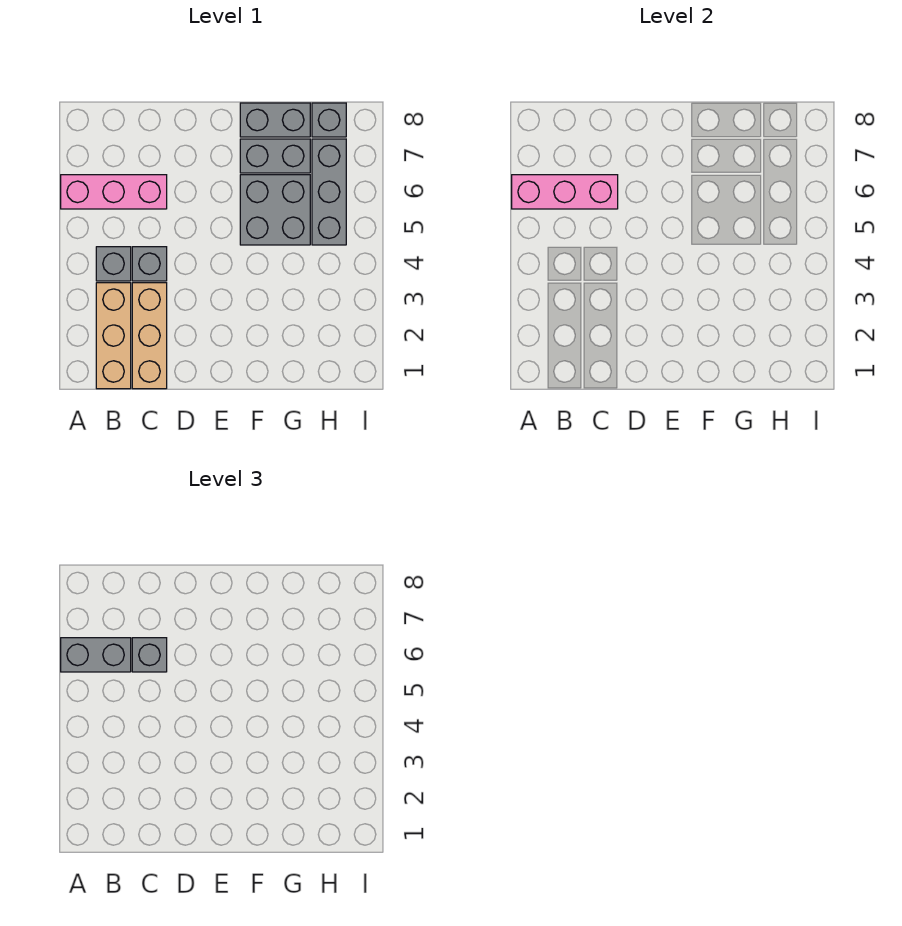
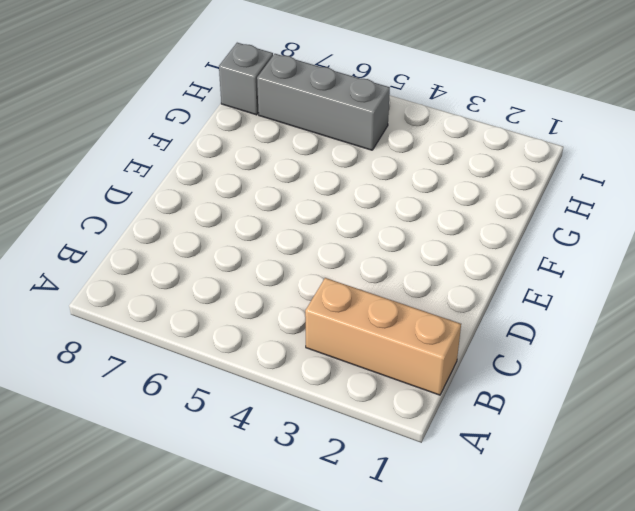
none -> pink 1x3 brick [61,175,167,209]
none -> grey 1x1 brick [96,247,131,281]
none -> tan 1x3 brick [132,283,167,389]

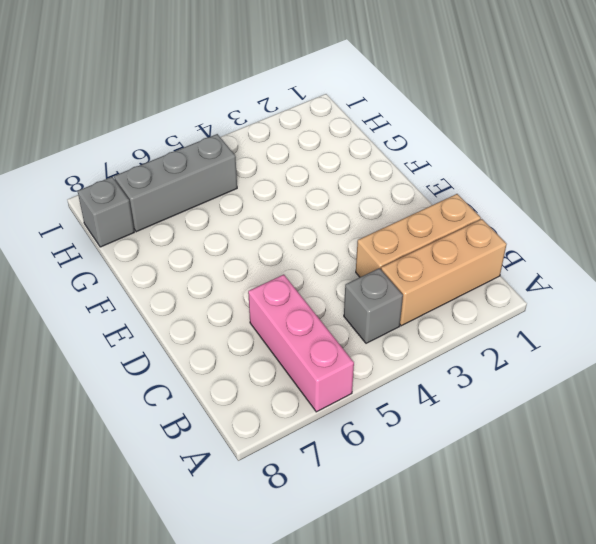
none -> grey 1x1 brick [132,247,167,281]
none -> grey 2x2 brick [240,175,310,245]
none -> grey 1x2 brick [240,139,310,173]

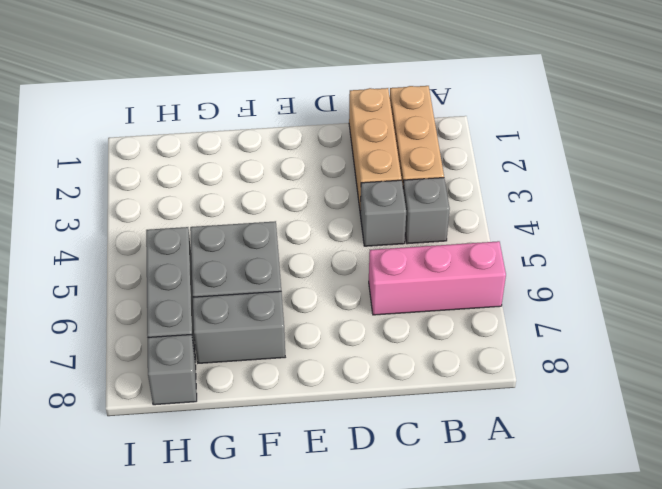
none -> grey 1x2 brick [240,103,310,137]
none -> pink 1x3 brick [512,175,618,209]
none -> grey 1x2 brick [61,638,131,672]

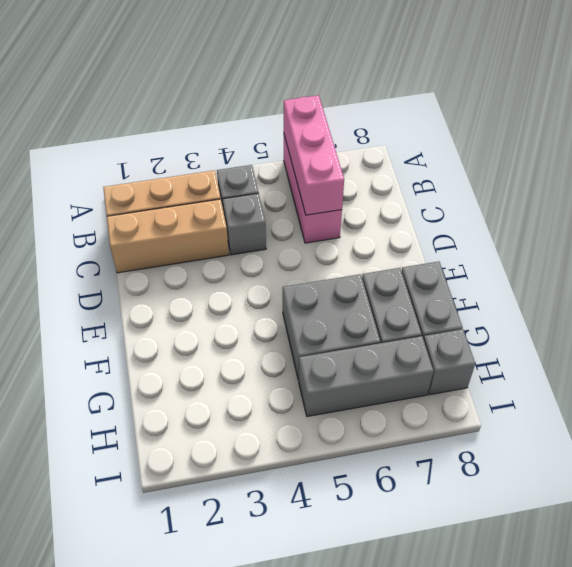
none -> grey 1x2 brick [61,638,131,672]
none -> grey 1x1 brick [132,638,167,672]

